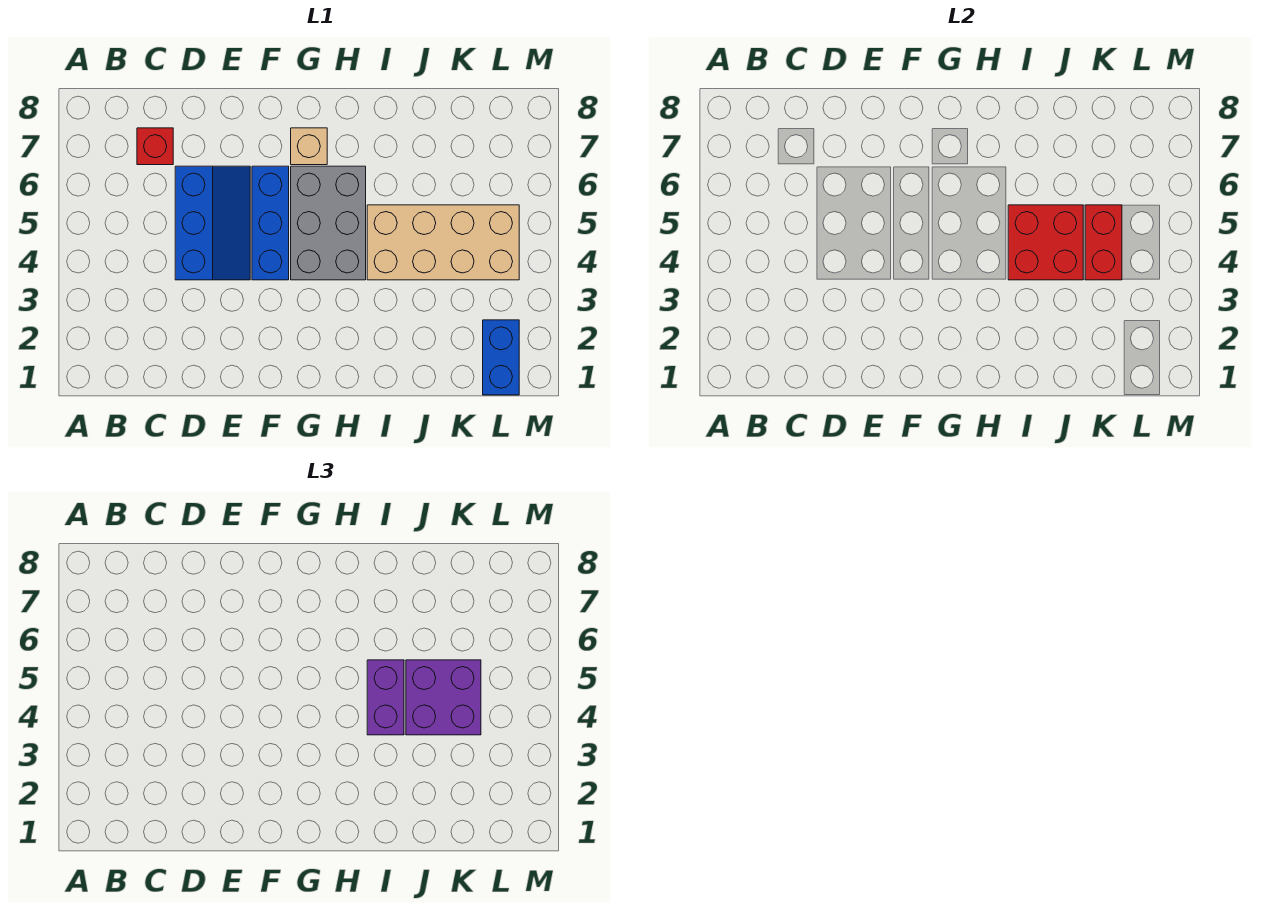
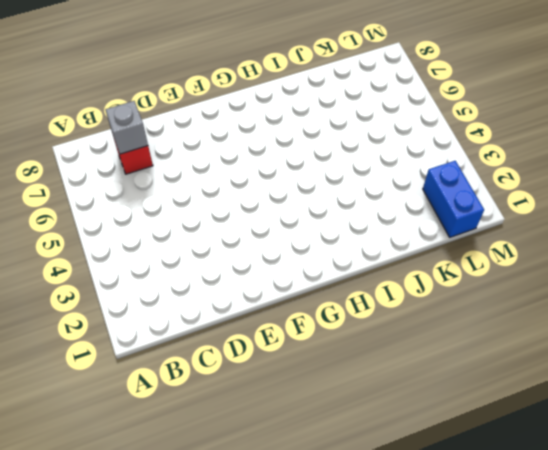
grey 1x1 brick [105,101,148,154] -> none
none -> blue 2x3 slope [175,166,250,280]
none -> blue 1x3 brick [252,166,289,280]

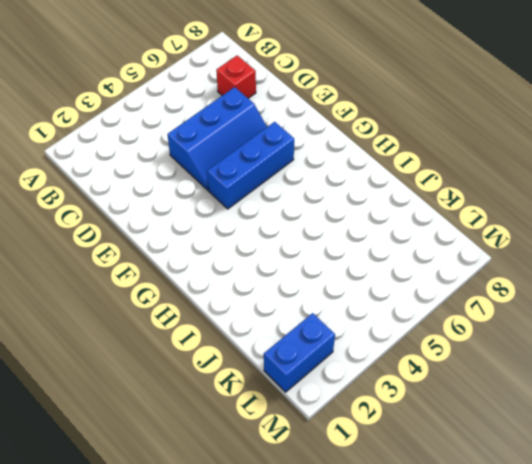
none -> grey 2x3 brick [291,166,366,280]
none -> tan 1x1 brick [291,128,327,165]

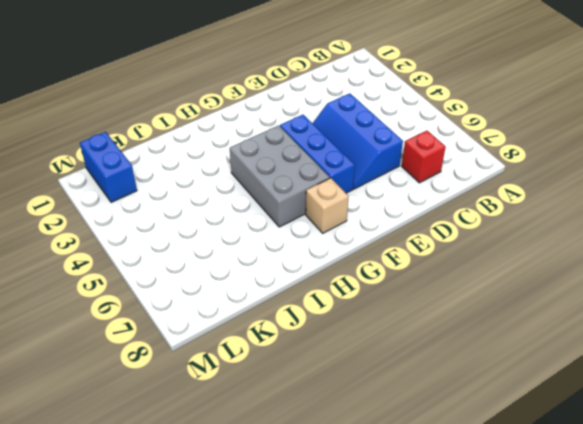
none -> tan 2x4 brick [367,205,519,280]
none -> red 2x2 brick [1008,205,1083,280]

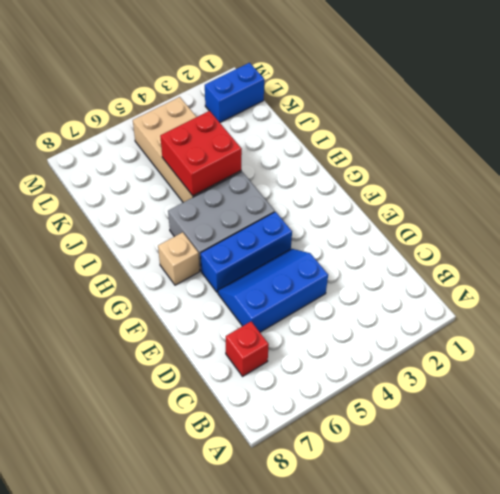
none -> red 1x2 brick [1085,205,1122,280]
none -> purple 1x2 brick [367,660,404,735]

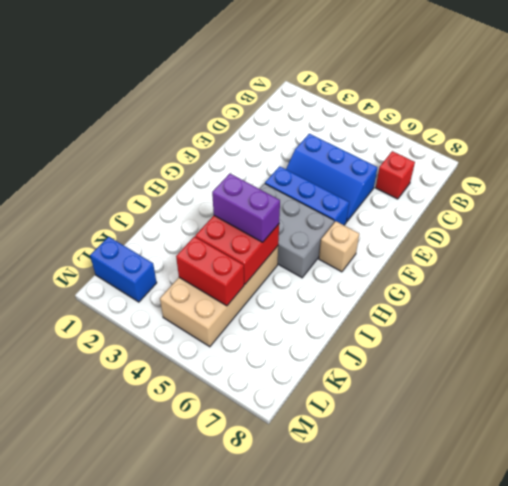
none -> purple 2x2 brick [406,660,481,735]

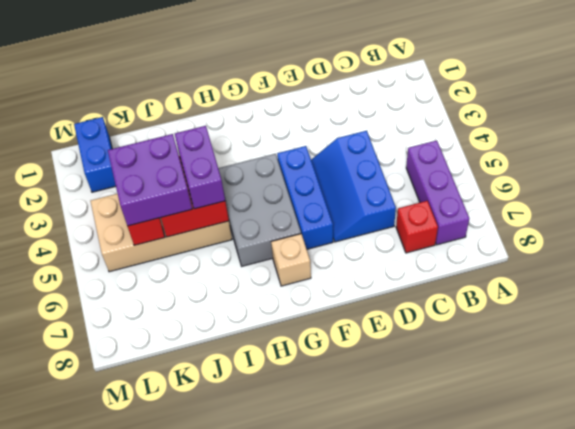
purple 1x3 brick [406,141,469,245] -> none

